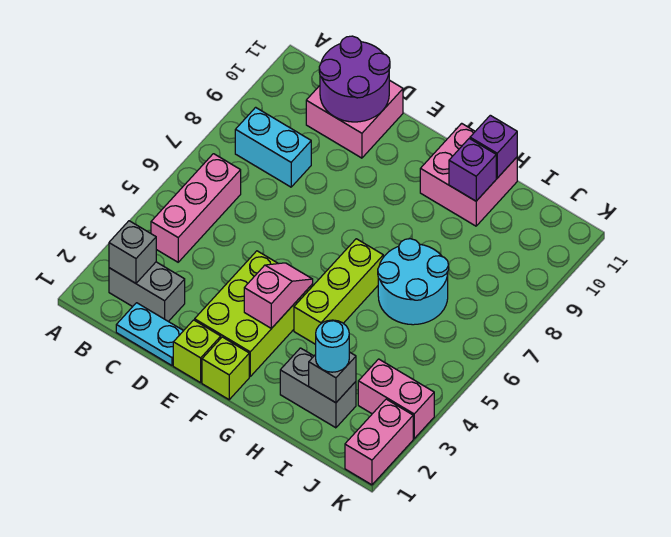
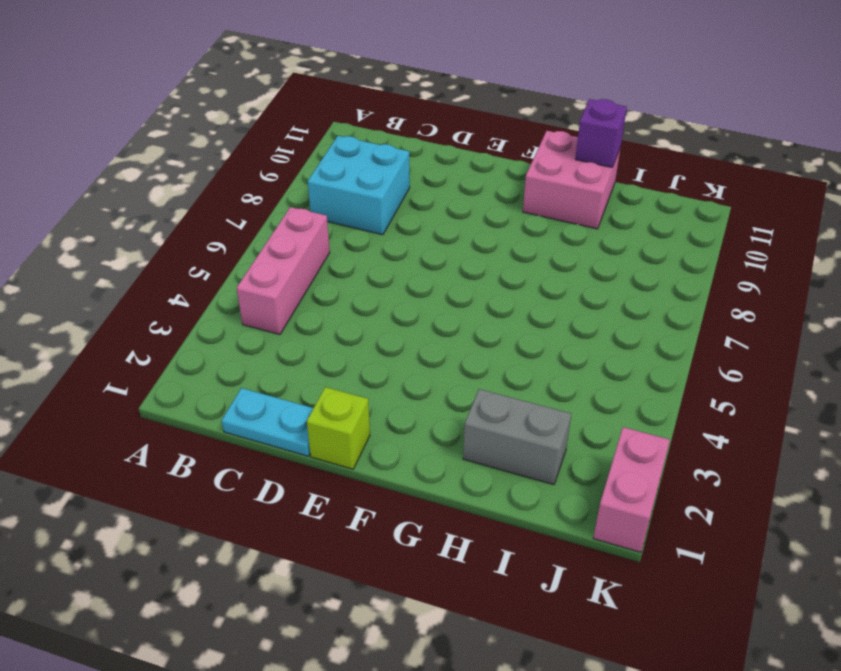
cyan 2x2 brick [308,136,410,235] -> cyan 1x2 brick [235,107,311,187]
none -> grey 1x2 brick [109,262,185,322]
none -> pink 2x2 brick [306,80,403,158]
none -> lime 2x3 brick [195,251,313,376]

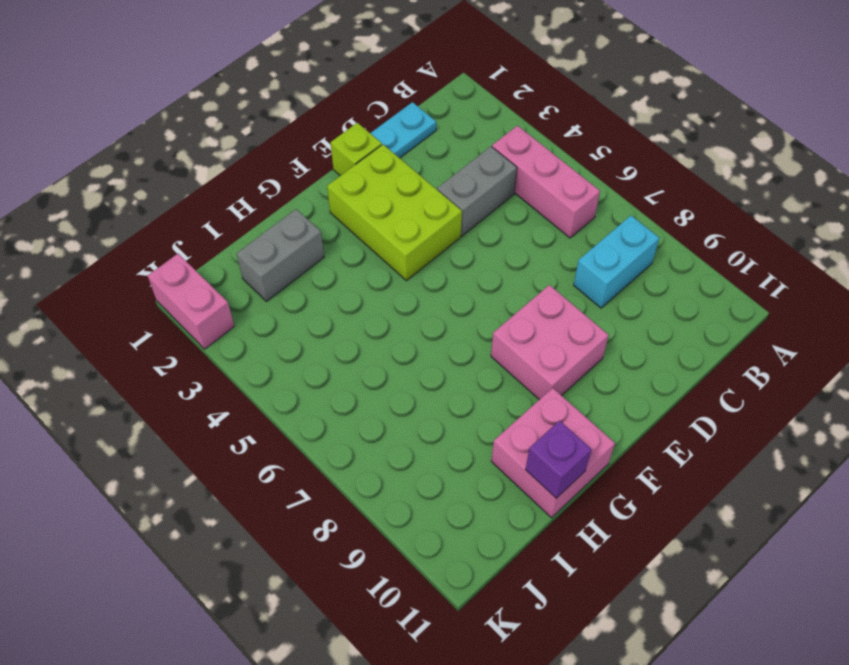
grey 1x2 brick [437,146,517,236] -> grey 1x2 brick moved to [109,262,185,322]
pink 2x2 brick [491,285,609,400] -> pink 2x2 brick moved to [306,80,403,158]
none -> lime 1x1 brick [202,337,249,400]
none -> lime 1x3 brick [294,239,383,344]
none -> cyan 2x2 round brick [378,239,449,325]

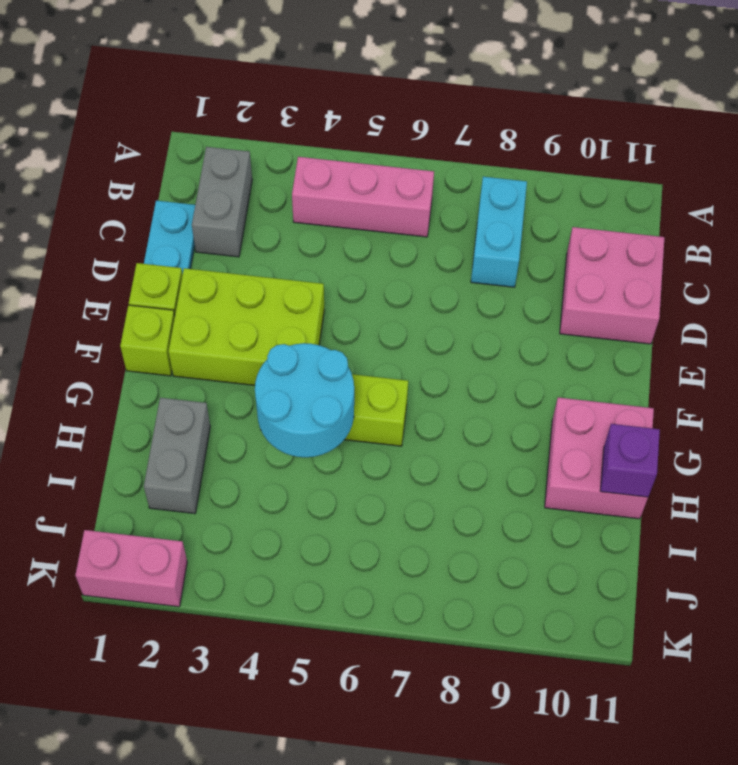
cyan 2x2 round brick [255,343,354,457] -> cyan 2x2 round brick moved to [378,239,449,325]
none -> pink 1x2 brick [358,359,434,439]
none -> grey 1x1 brick [109,221,156,283]
none -> purple 2x2 round brick [319,36,390,122]

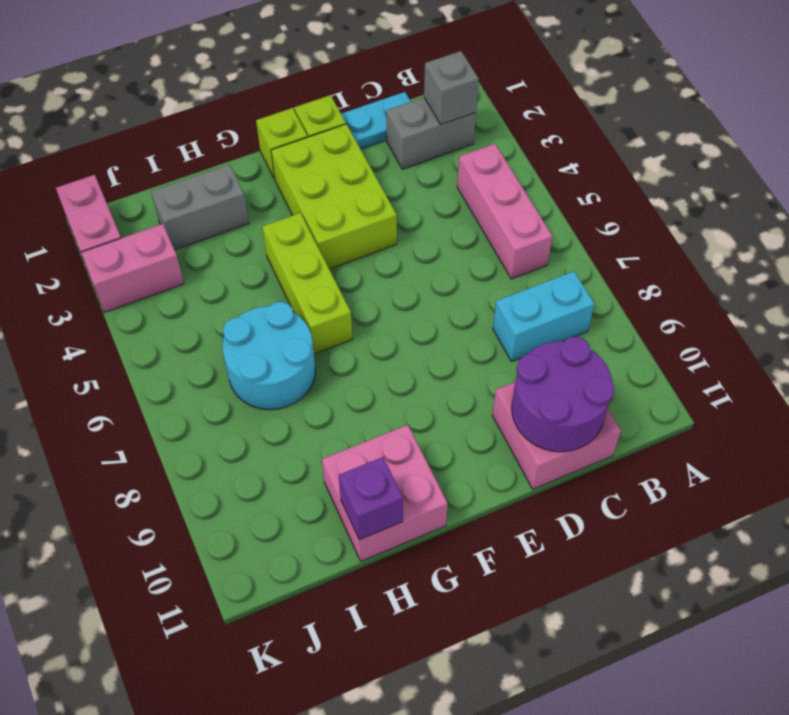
none -> pink 1x2 slope [244,263,313,329]
none -> purple 1x1 brick [449,139,496,201]
none -> grey 1x1 brick [309,352,356,403]

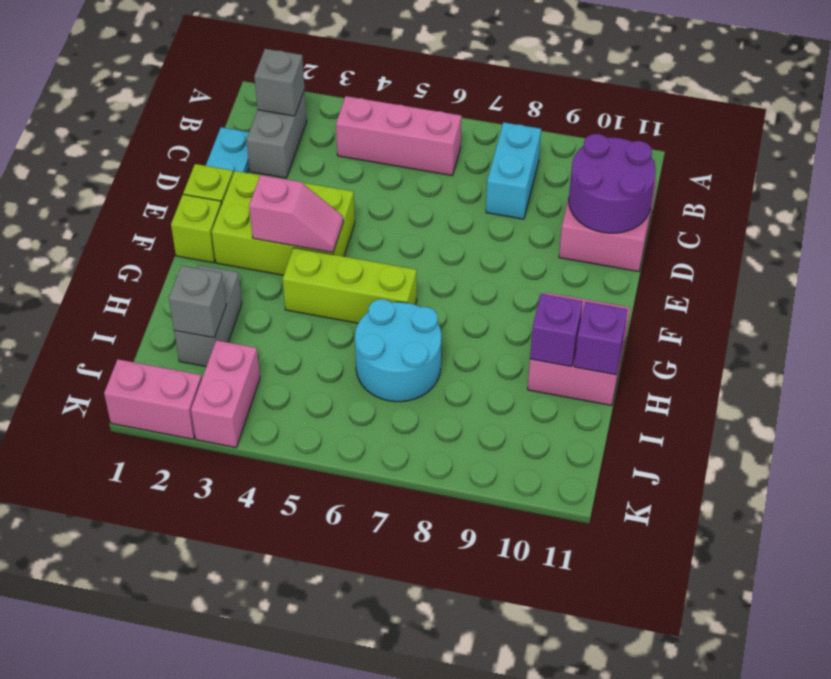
none -> cyan 1x1 round brick [316,320,349,372]

